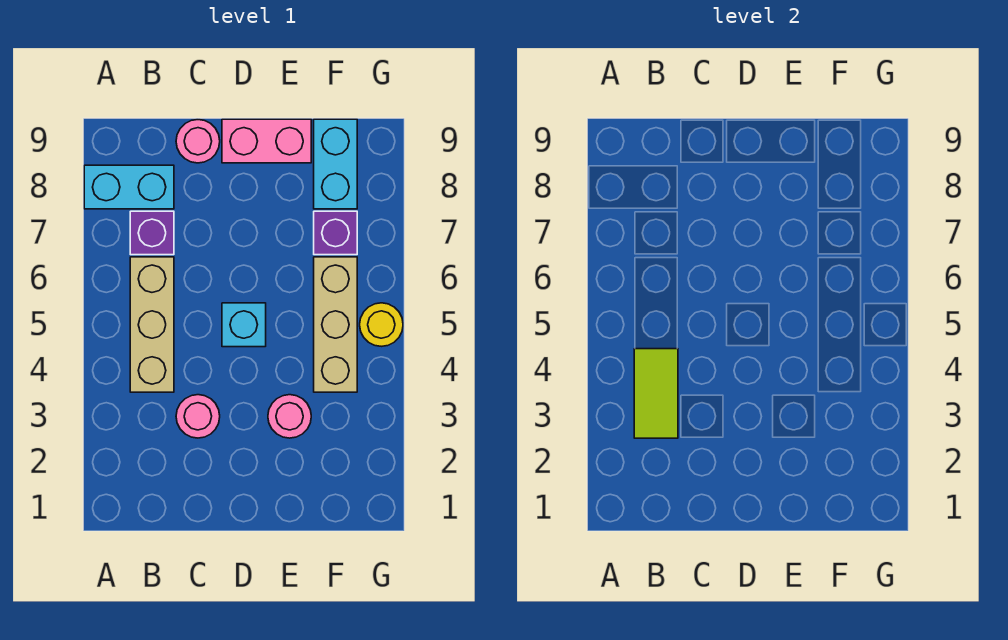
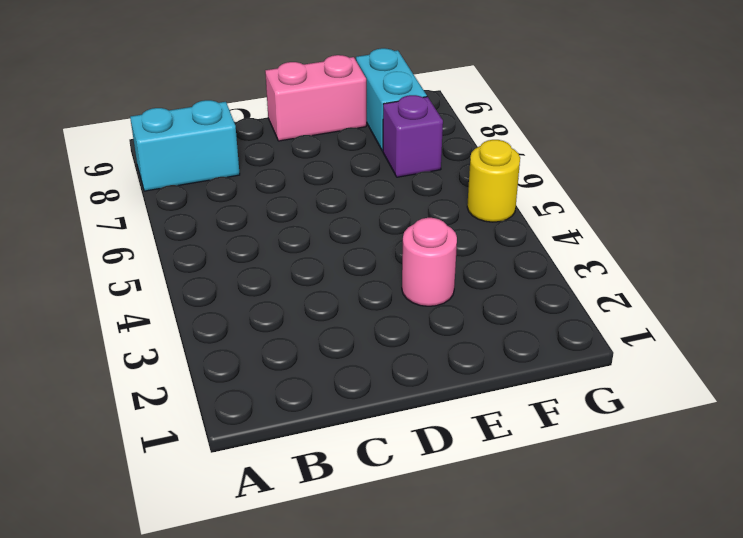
none -> tan 1x3 brick [130,257,174,392]
none -> purple 1x1 brick [130,211,174,255]
none -> pink 1x1 round brick [176,395,220,438]

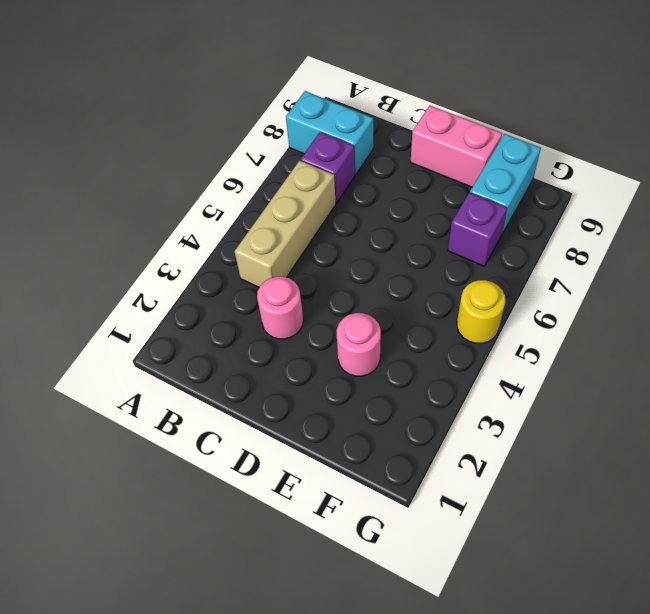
none -> pink 1x1 round brick [176,120,220,163]
none -> cyan 1x1 brick [222,303,266,347]
none -> tan 1x3 brick [314,257,357,392]

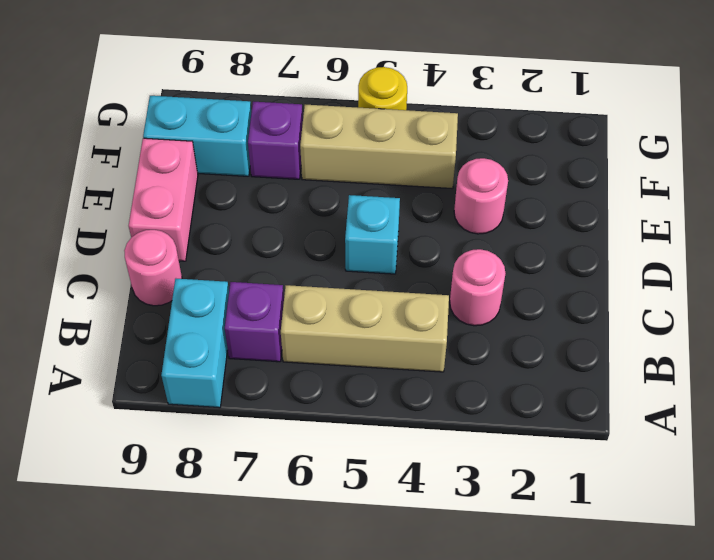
none -> lime 1x2 tile [634,349,678,438]

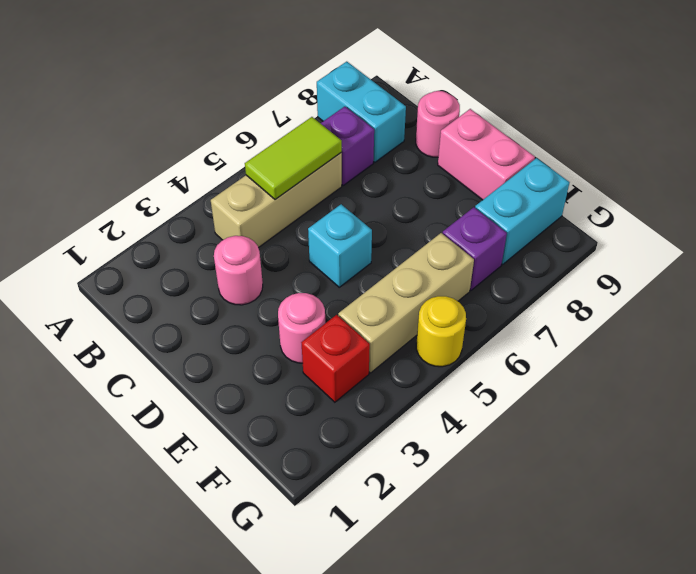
lime 1x2 tile [245,117,342,200] -> lime 1x2 tile moved to [634,349,678,438]
red 1x1 brick [301,315,370,402] -> none

